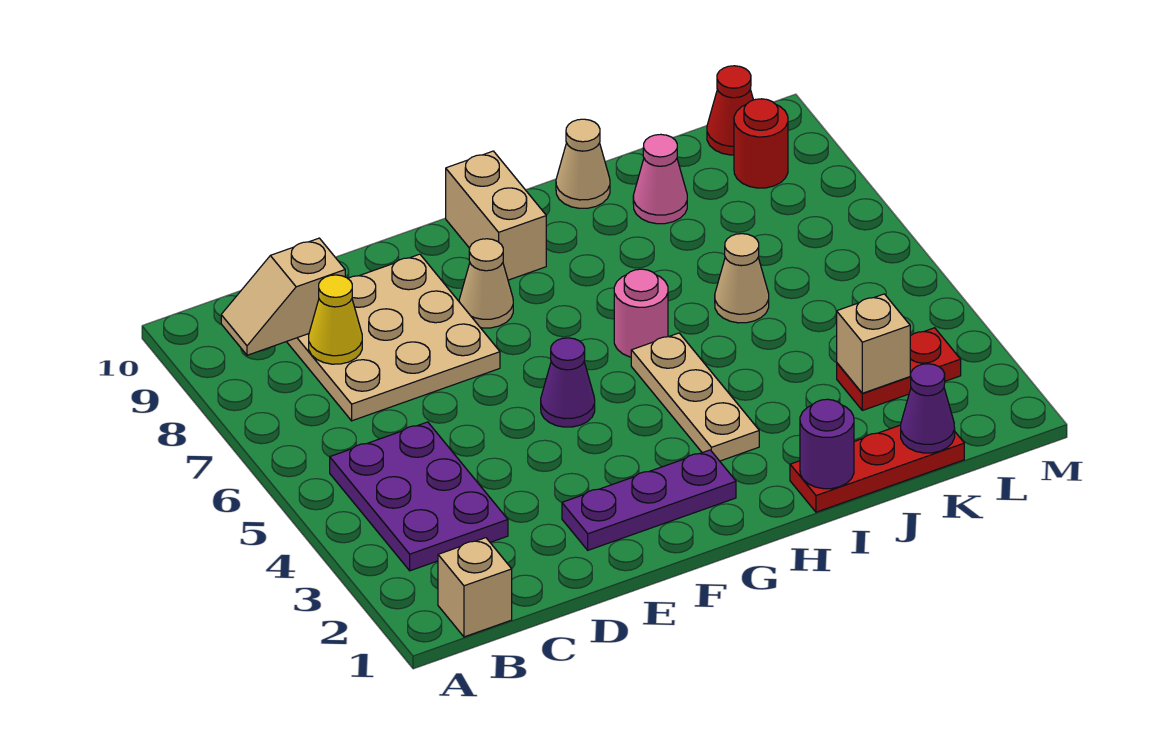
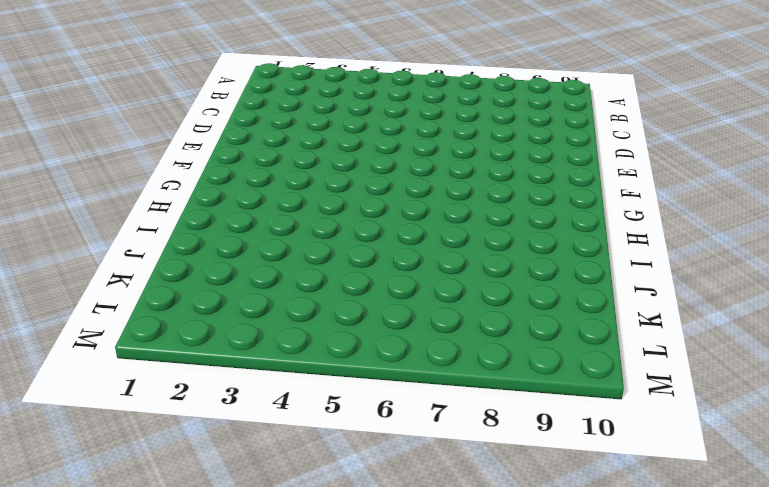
none -> tan 1x1 brick [438,538,512,637]
none -> purple 2x3 plate [330,422,508,571]
none -> tan 3x3 plate [287,254,500,421]

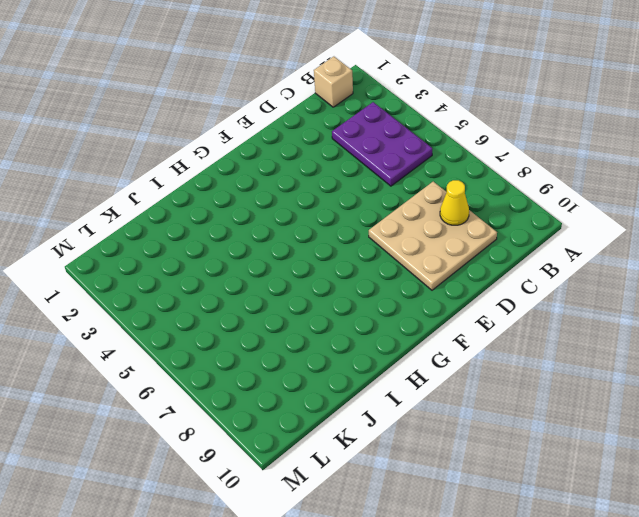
none -> purple 1x3 plate [562,450,736,550]
none -> purple 1x1 cone [541,338,595,427]
none -> tan 1x1 cone [459,239,513,328]

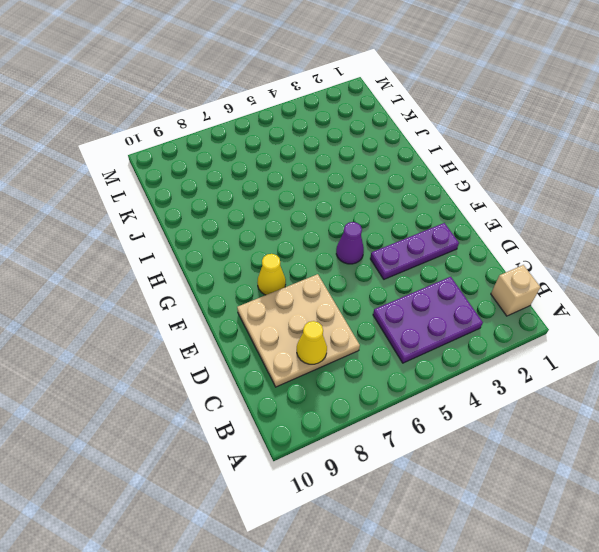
purple 1x3 plate [370,223,459,279] -> purple 1x3 plate turned to [562,450,736,550]
yellow 1x1 cone [257,254,286,295] -> tan 1x1 cone [459,239,513,328]
none -> tan 1x2 brick [446,151,546,280]
none -> tan 1x3 plate [631,333,759,461]
none -> pink 1x1 round brick [614,269,668,357]

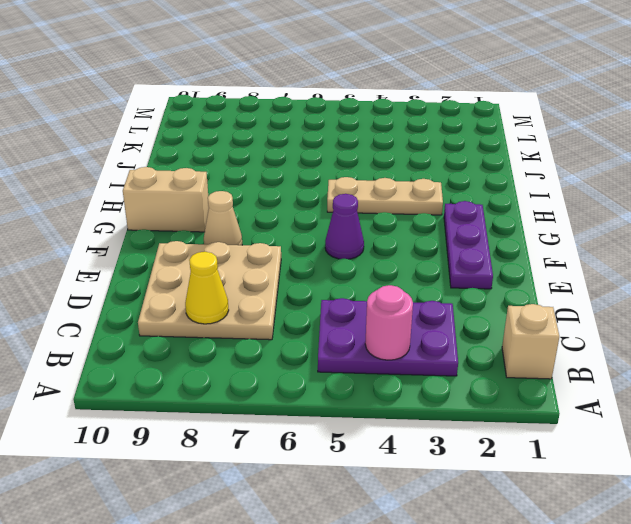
pink 1x1 round brick [365,285,413,360] -> pink 1x1 round brick moved to [614,269,668,357]
none -> red 1x3 plate [790,425,964,512]
none -> tan 1x1 cone [556,119,610,208]
none -> tan 1x1 cone [715,234,769,323]

